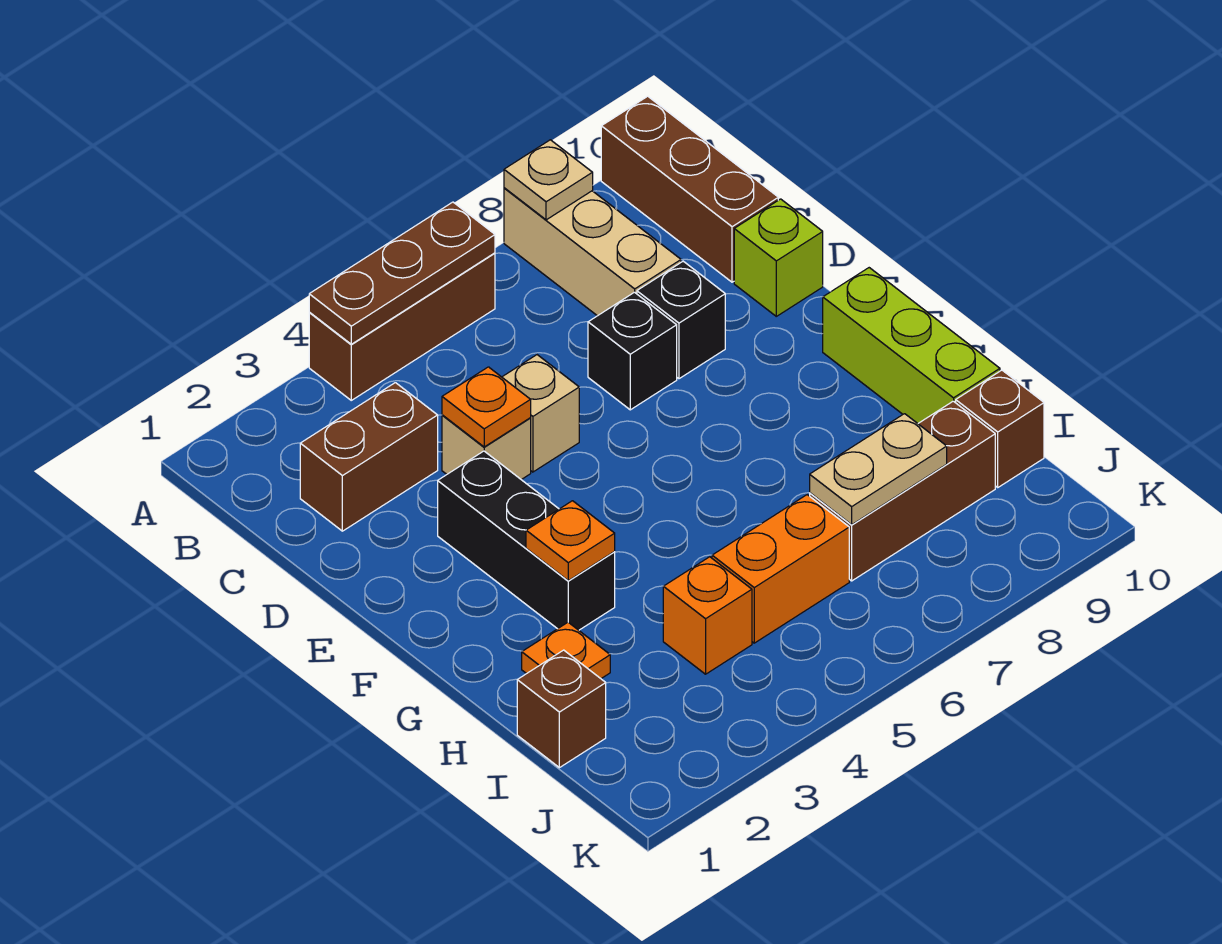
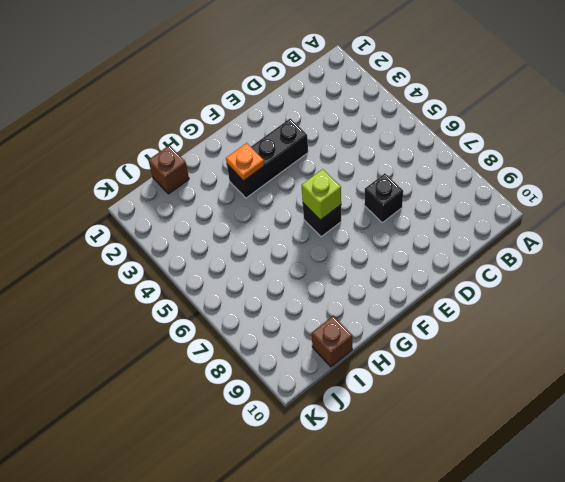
black 1x1 brick [303,203,341,237] -> black 1x1 brick moved to [637,261,725,379]
lime 1x1 brick [302,169,341,220] -> lime 1x1 brick moved to [734,199,823,316]
none -> brown 1x3 brick [309,253,495,400]
none -> tan 1x3 brick [504,188,681,316]
none -> brown 1x3 brick [601,96,778,282]

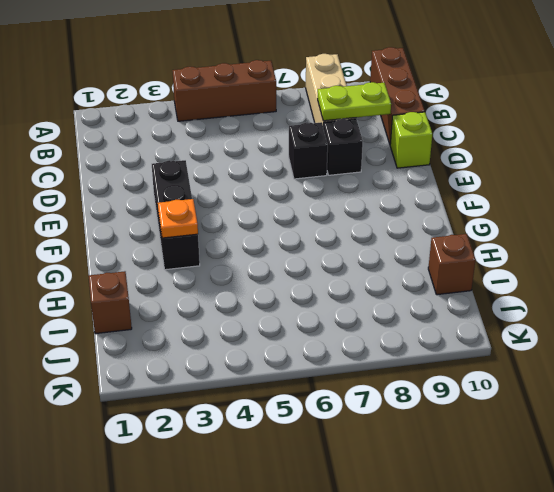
lime 1x2 plate [318,82,391,121] -> none
none -> brown 1x2 brick [300,383,438,531]
none -> tan 1x1 brick [442,415,531,480]
none -> tan 1x1 brick [502,355,579,472]

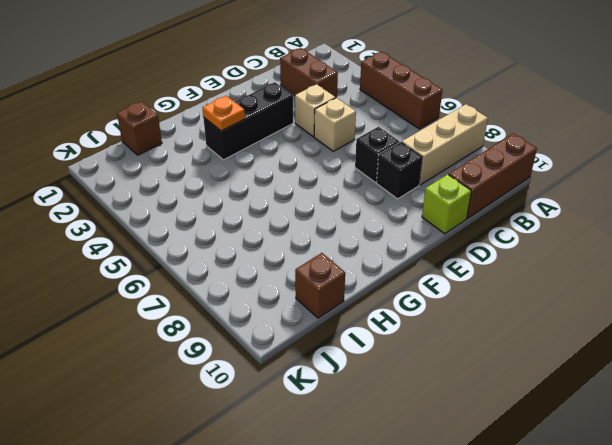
none -> lime 1x3 brick [823,268,1000,423]
none -> orange 1x1 plate [522,622,610,678]
none -> orange 1x1 brick [663,557,752,674]

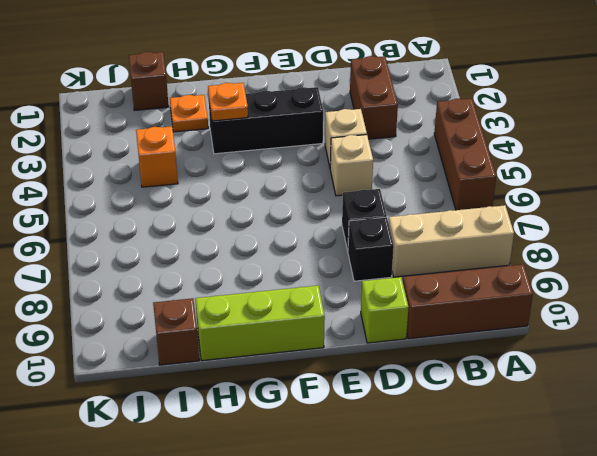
none -> orange 1x2 brick [712,495,849,643]
none -> brown 1x3 brick [810,401,995,581]
none -> brown 1x3 plate [309,202,495,344]

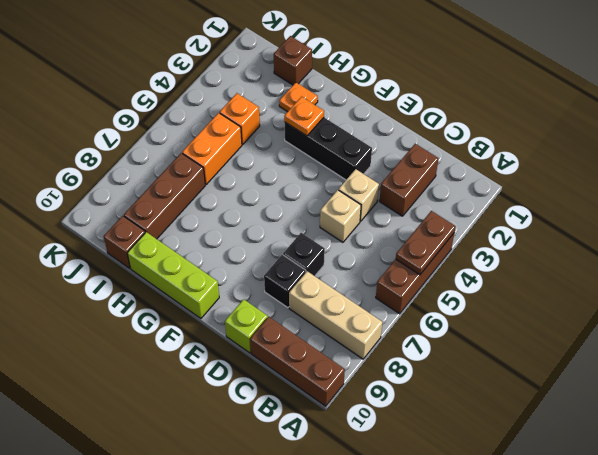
brown 1x2 plate [396,211,456,275] -> brown 1x3 plate [309,202,495,344]
none -> tan 1x1 plate [504,140,593,220]
none -> orange 1x1 plate [442,367,531,447]
none -> tan 1x2 plate [810,414,947,525]

